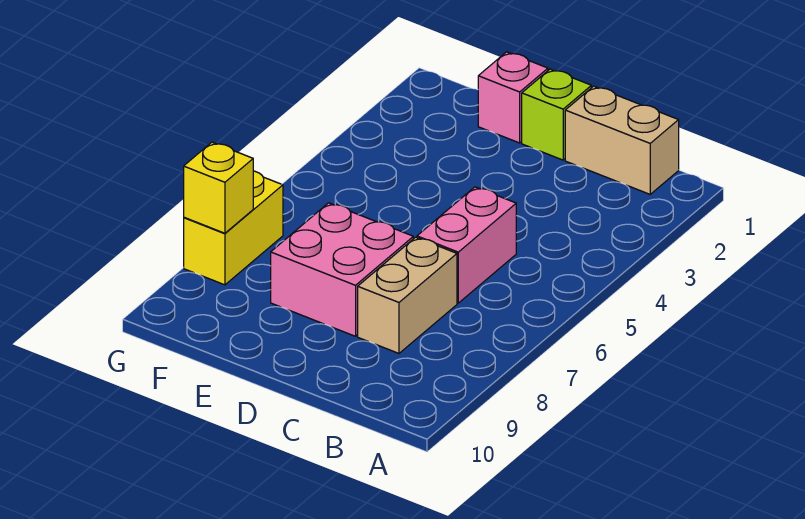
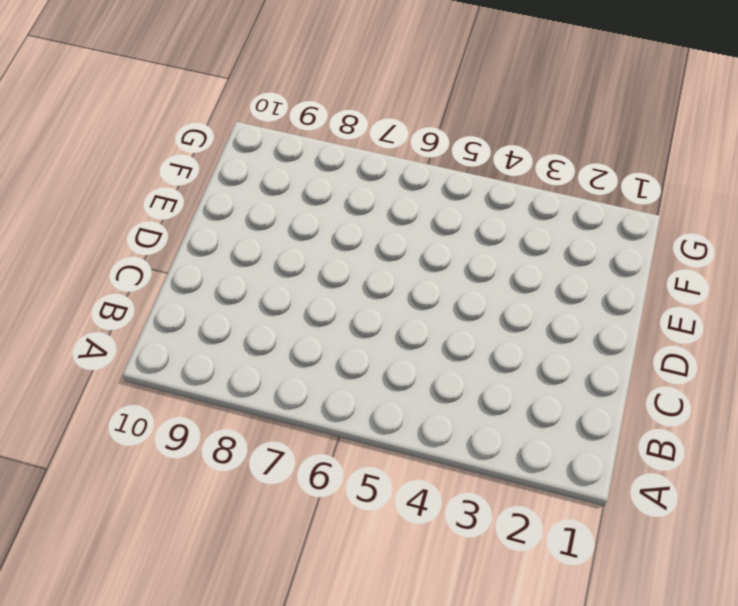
none -> tan 1x2 brick [565,86,679,194]
none -> pink 1x2 brick [417,187,516,303]

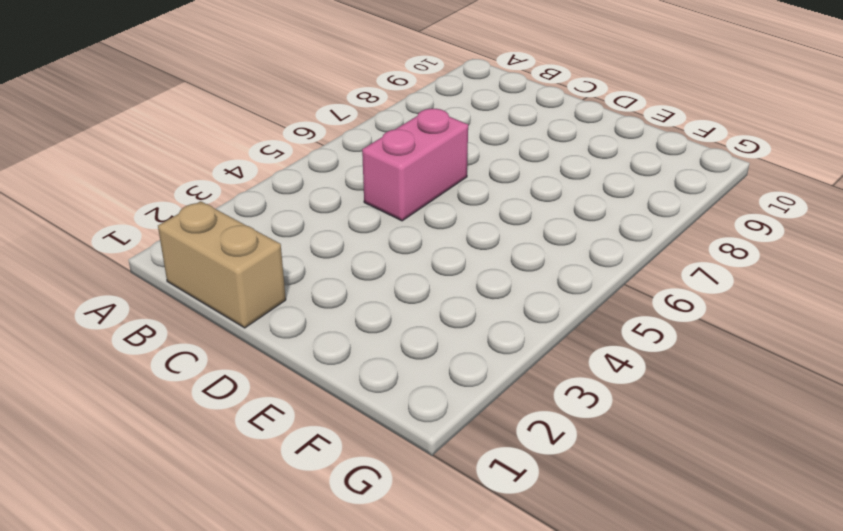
none -> tan 1x2 brick [358,237,457,353]
none -> lime 1x1 brick [522,69,591,160]

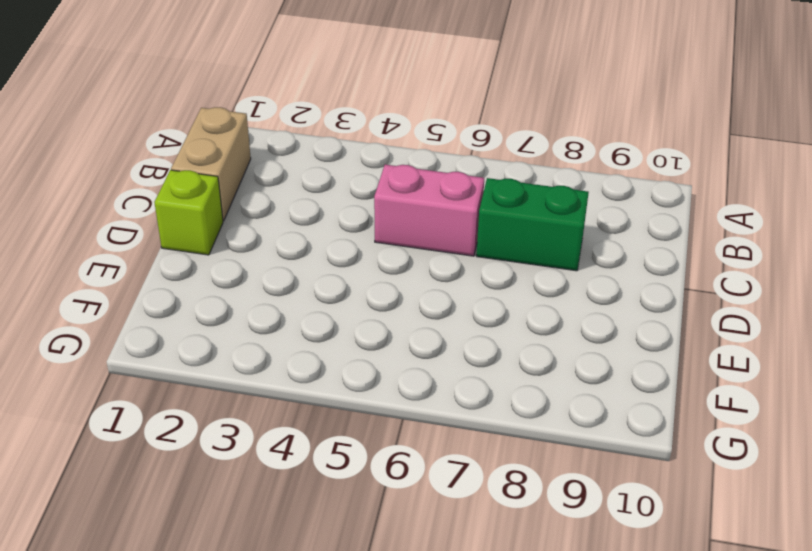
green 1x2 brick [476,178,589,271] -> tan 1x2 brick [358,237,457,353]
none -> pink 2x2 brick [271,203,413,336]
none -> pink 1x1 brick [478,52,548,143]

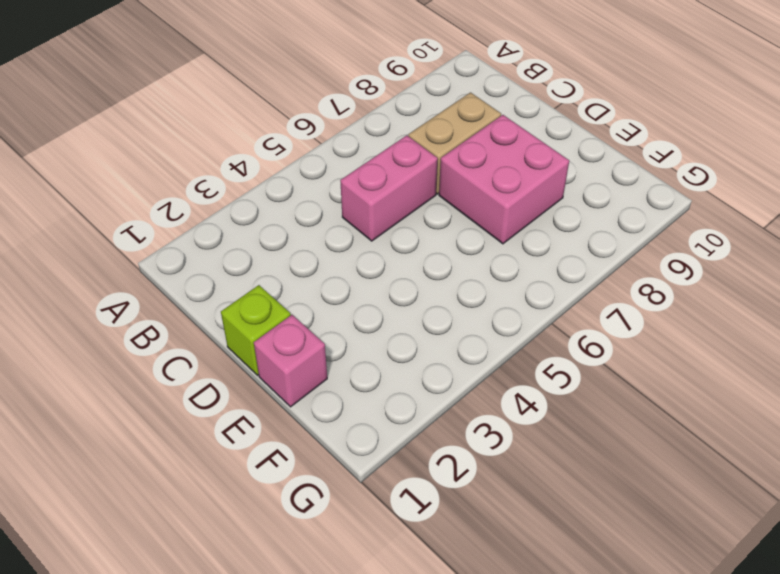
none -> tan 1x2 brick [565,86,679,194]
none -> yellow 1x2 brick [184,171,283,285]

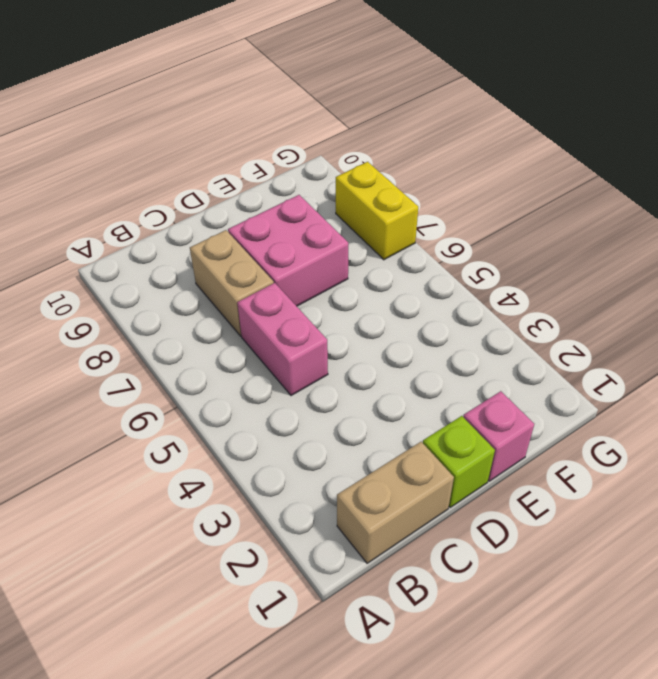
none -> yellow 1x1 brick [184,142,253,233]

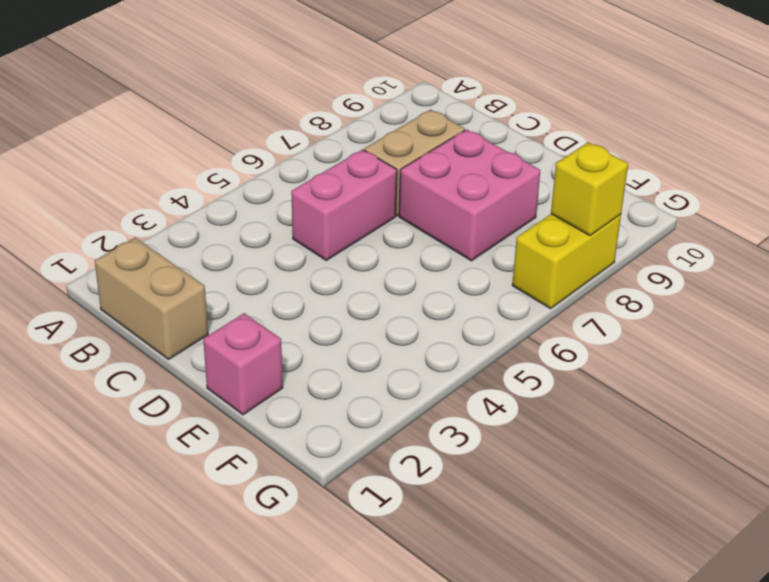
none -> lime 1x1 brick [522,69,591,160]

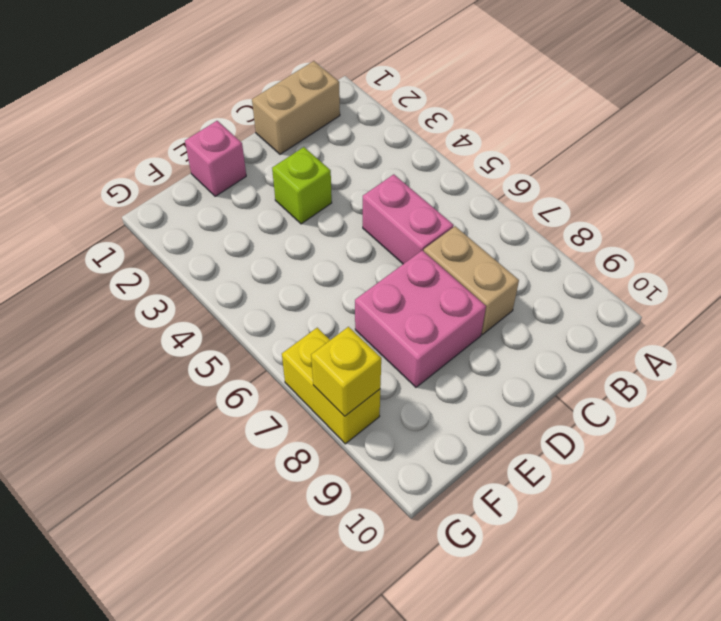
lime 1x1 brick [272,147,332,224] -> lime 1x1 brick moved to [522,69,591,160]

